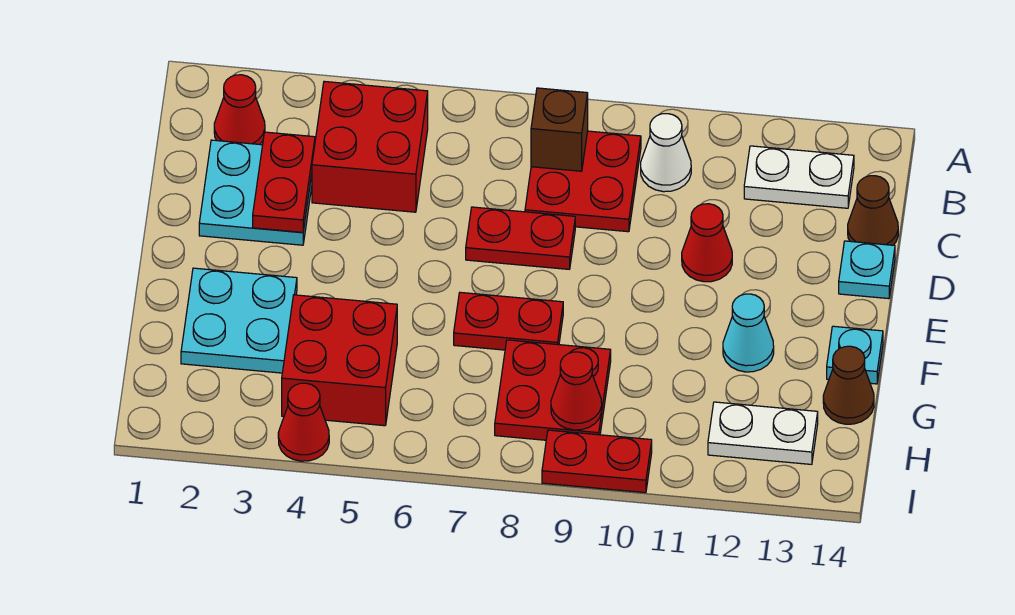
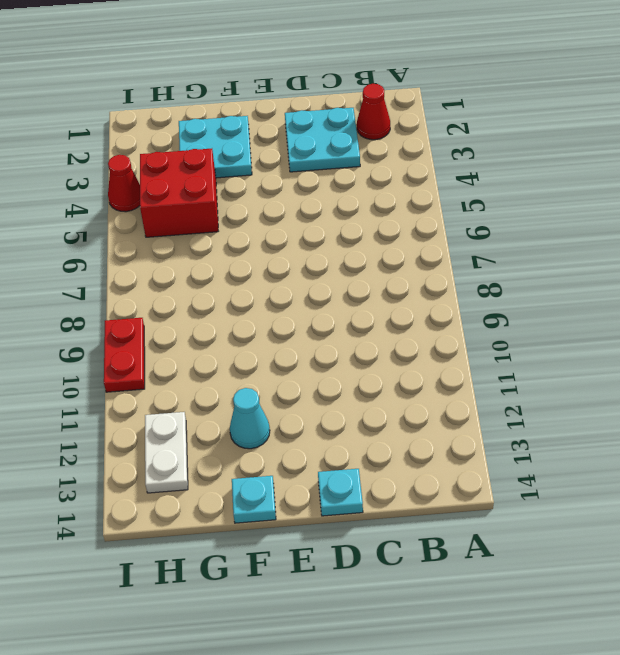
none -> red 2x2 brick [312,81,428,212]
none -> red 2x2 plate [525,131,641,232]
none -> white 1x1 cone [641,114,691,192]

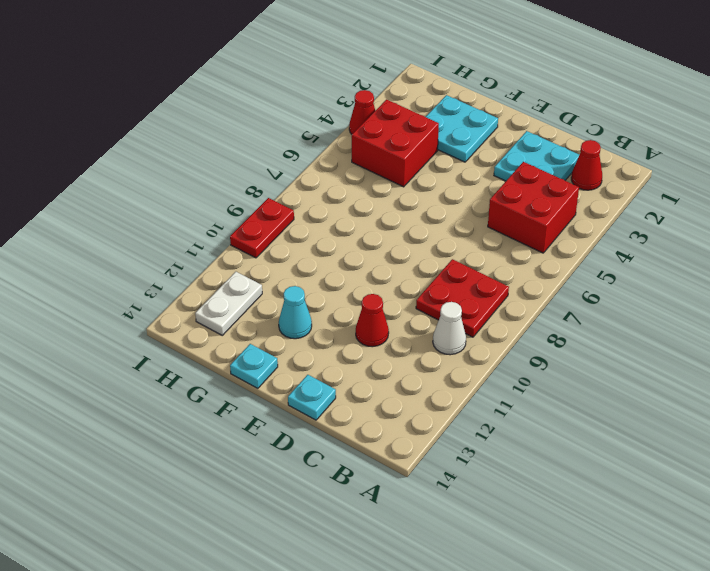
none -> white 1x2 plate [744,146,854,208]
none -> brown 1x1 cone [848,176,898,245]
none -> red 1x2 plate [466,207,575,269]

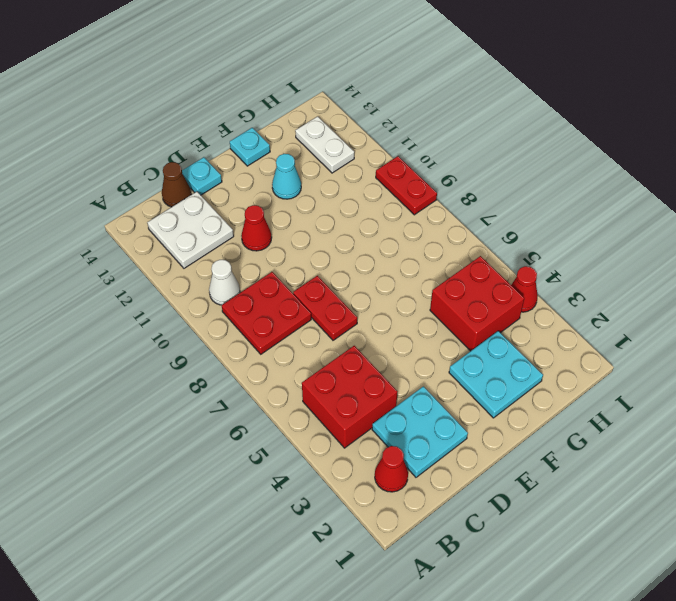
white 2x2 plate [147,192,234,268] -> white 1x2 plate [744,146,854,208]
none -> red 1x2 plate [454,292,563,350]
none -> red 2x2 plate [495,340,611,440]
none -> brown 1x1 cone [823,346,874,424]

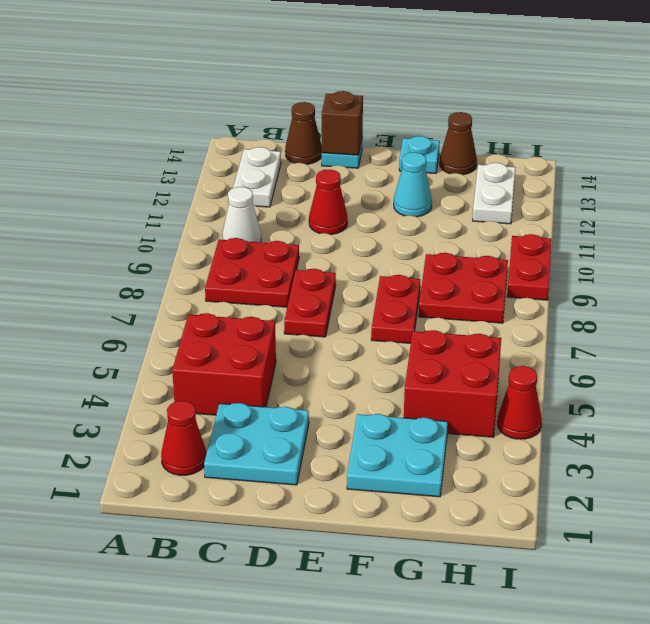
brown 1x1 brick [322,91,363,155] -> brown 1x1 brick moved to [531,88,588,171]
none -> red 1x2 plate [253,132,315,232]
none -> red 1x1 cone [551,352,602,430]

